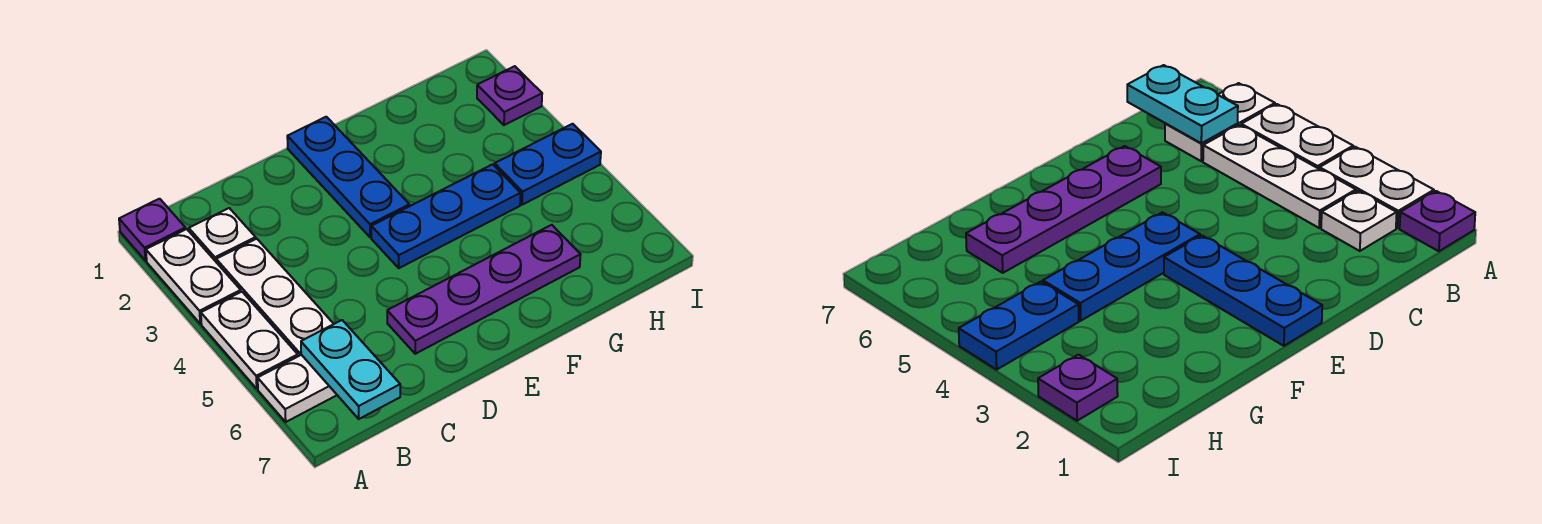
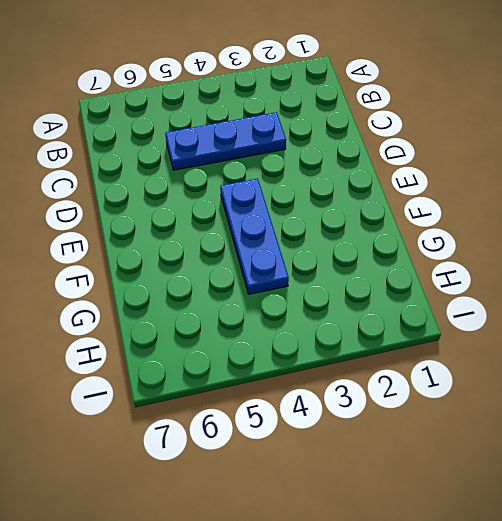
blue 1x3 plate [165,112,286,170] -> blue 1x3 plate moved to [287,117,410,237]
none -> purple 1x1 plate [119,199,186,261]
none -> white 1x2 plate [146,229,241,324]
none -> white 1x2 plate [201,292,298,389]

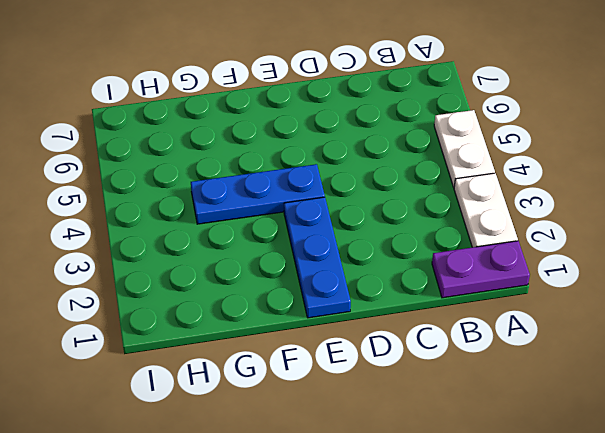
purple 1x2 plate [432,241,530,298] -> purple 1x1 plate [119,199,186,261]
none -> white 1x2 plate [258,355,337,422]
none -> white 1x1 plate [189,208,256,261]
none -> white 1x3 plate [216,239,333,356]

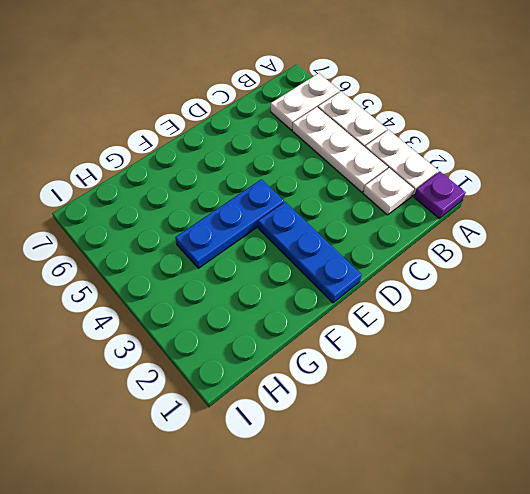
none -> purple 1x4 plate [387,225,581,354]
none -> blue 1x2 plate [495,124,601,205]
none -> purple 1x1 plate [477,66,542,125]

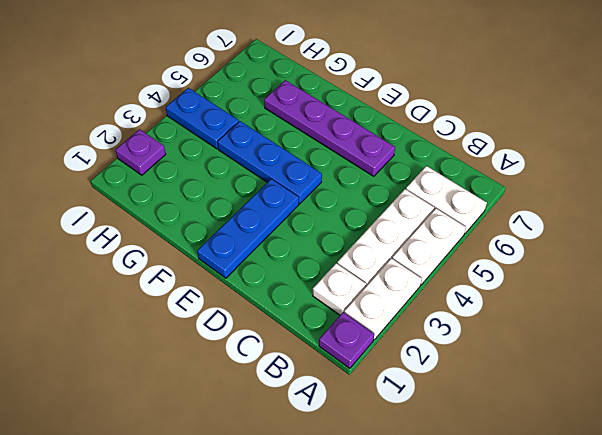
none -> cyan 1x2 plate [301,320,400,419]

